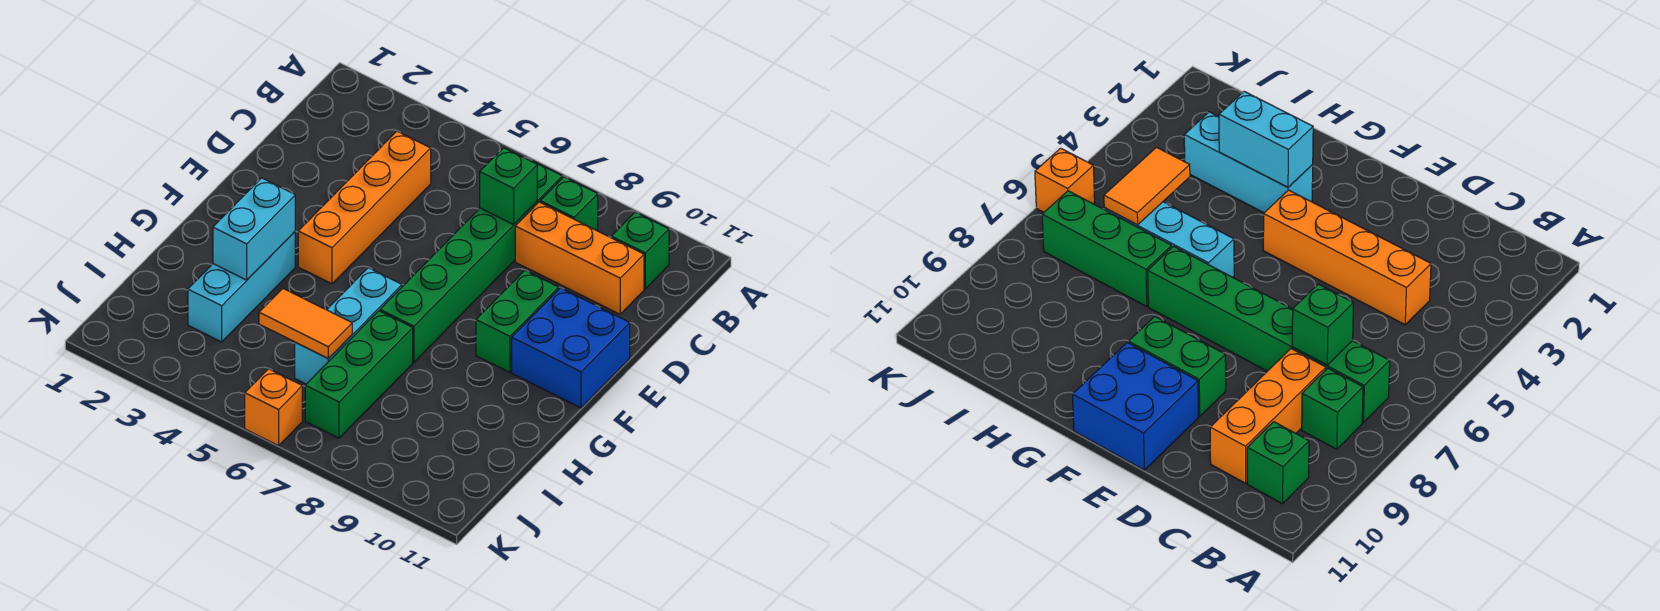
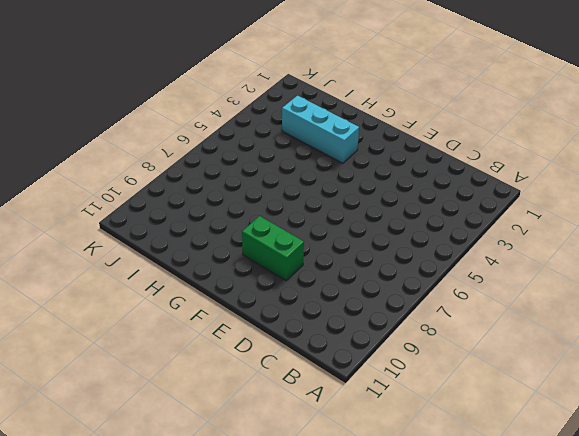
none -> green 1x6 brick [380,159,562,362]
none -> green 1x1 brick [540,177,598,231]
none -> green 1x1 brick [611,212,669,289]

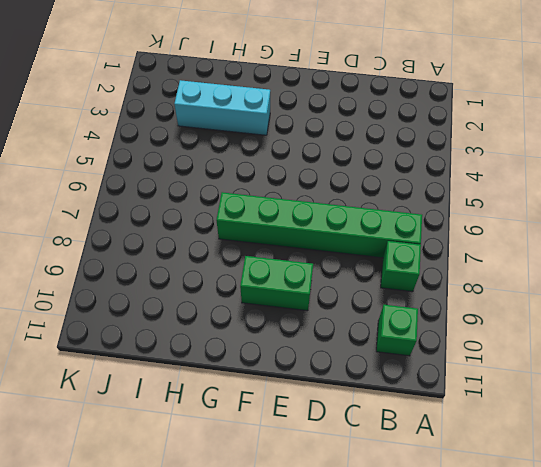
none -> orange 1x4 brick [298,131,431,284]
none -> orange 1x3 brick [515,202,644,314]
none -> blue 2x2 brick [512,288,630,408]

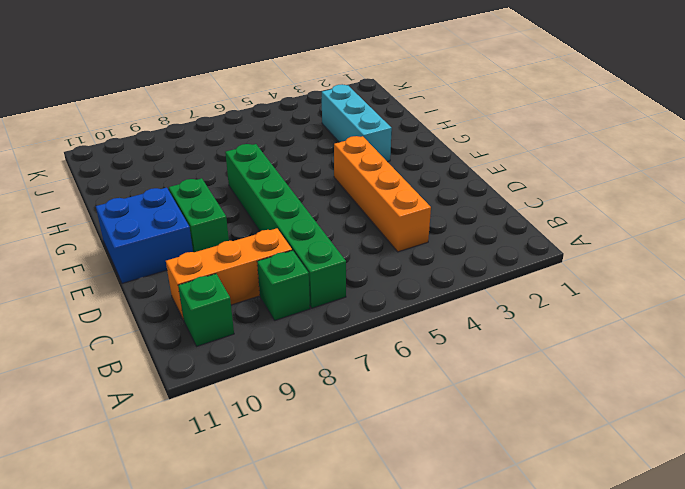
none -> cyan 1x3 brick [295,268,402,384]
none -> green 1x3 brick [305,311,413,438]
none -> orange 1x1 brick [245,369,302,446]

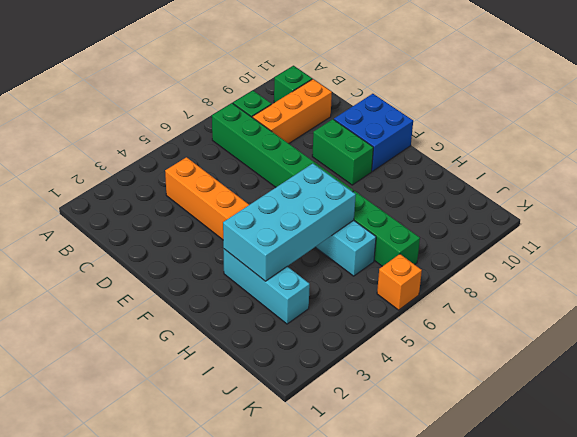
cyan 2x4 brick [223,163,356,281] -> cyan 1x2 brick [213,178,295,280]
none -> green 1x1 brick [480,148,537,225]
none -> orange 1x2 tile [259,289,352,359]

